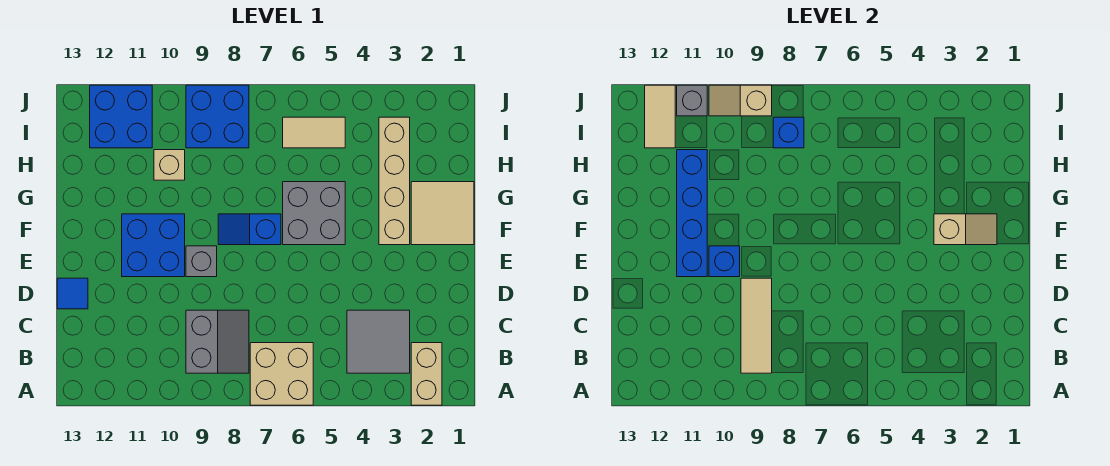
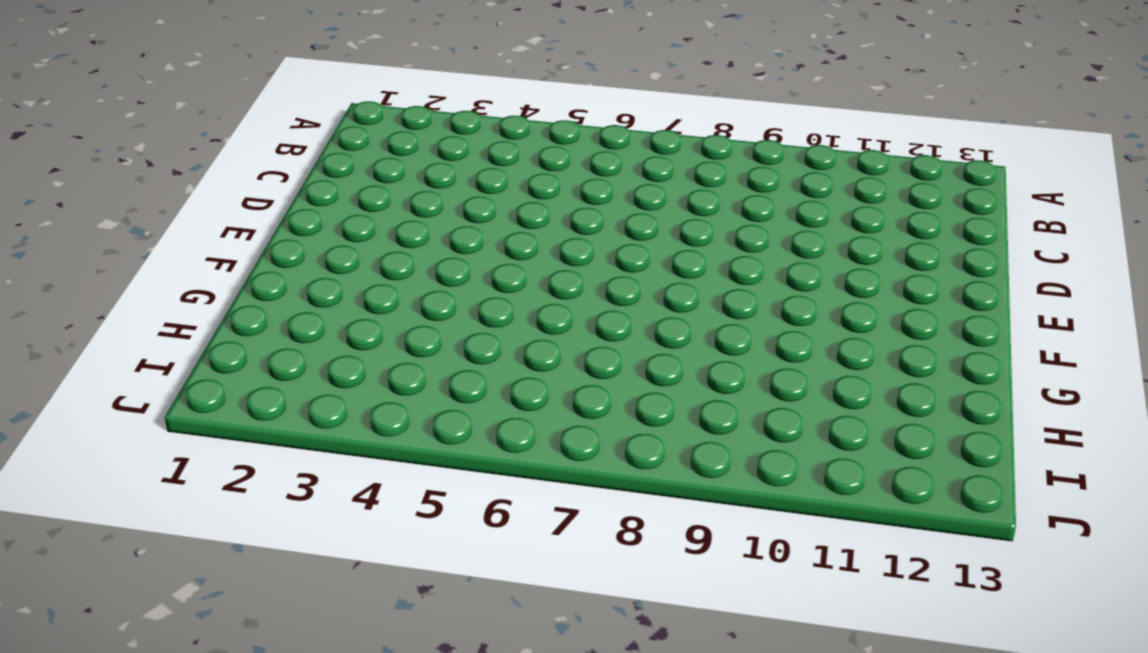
none -> tan 1x2 brick [411,343,442,405]
none -> tan 2x2 brick [250,343,313,405]
none -> grey 2x2 tile [347,310,410,373]

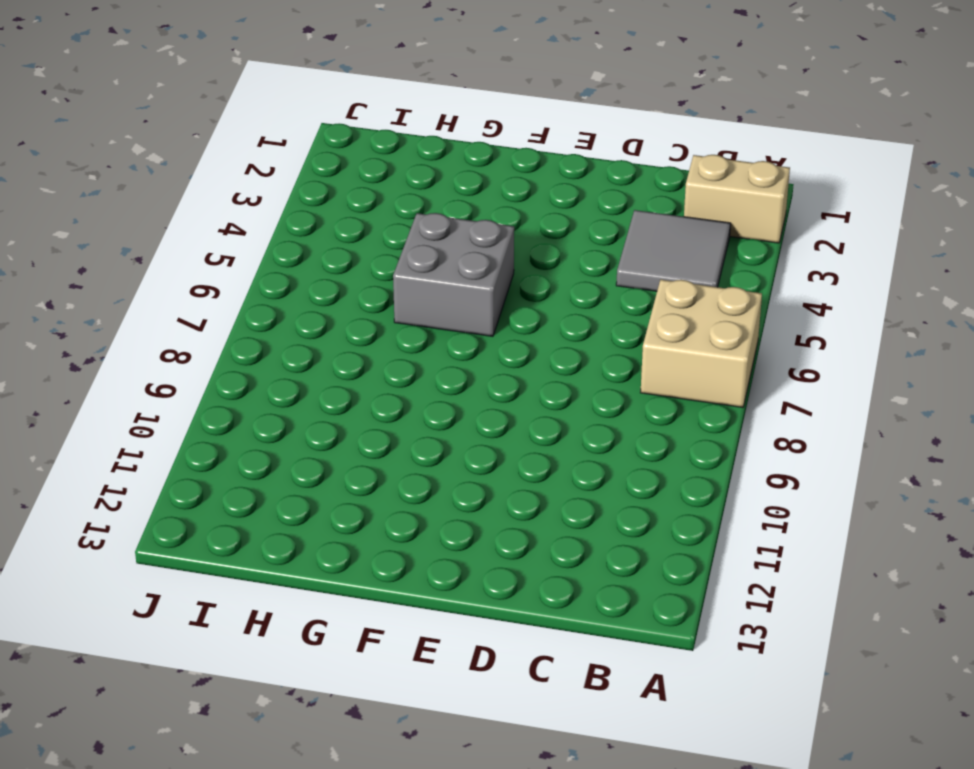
none -> grey 2x2 slope [186,310,249,373]
none -> blue 1x1 tile [57,278,88,309]
none -> grey 1x1 brick [186,246,217,277]

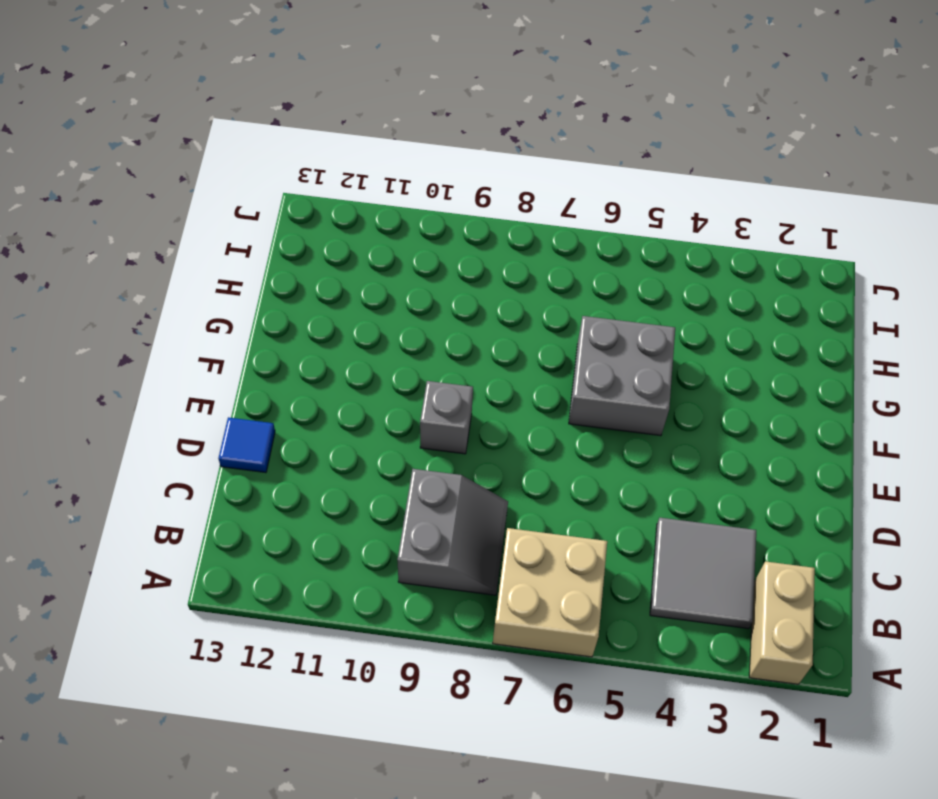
none -> blue 2x2 brick [122,214,185,277]
none -> tan 2x2 tile [411,182,474,245]
none -> tan 1x4 brick [379,117,410,245]

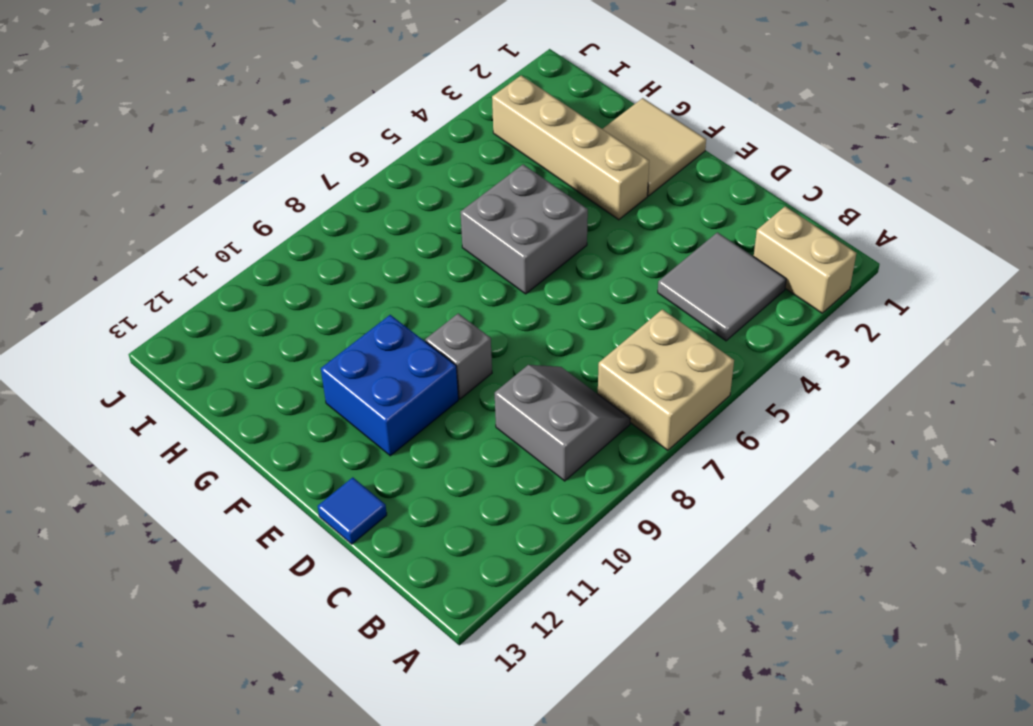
none -> blue 1x2 slope [218,214,281,245]
none -> tan 1x1 brick [154,150,185,180]
none -> tan 1x2 tile [283,117,345,148]

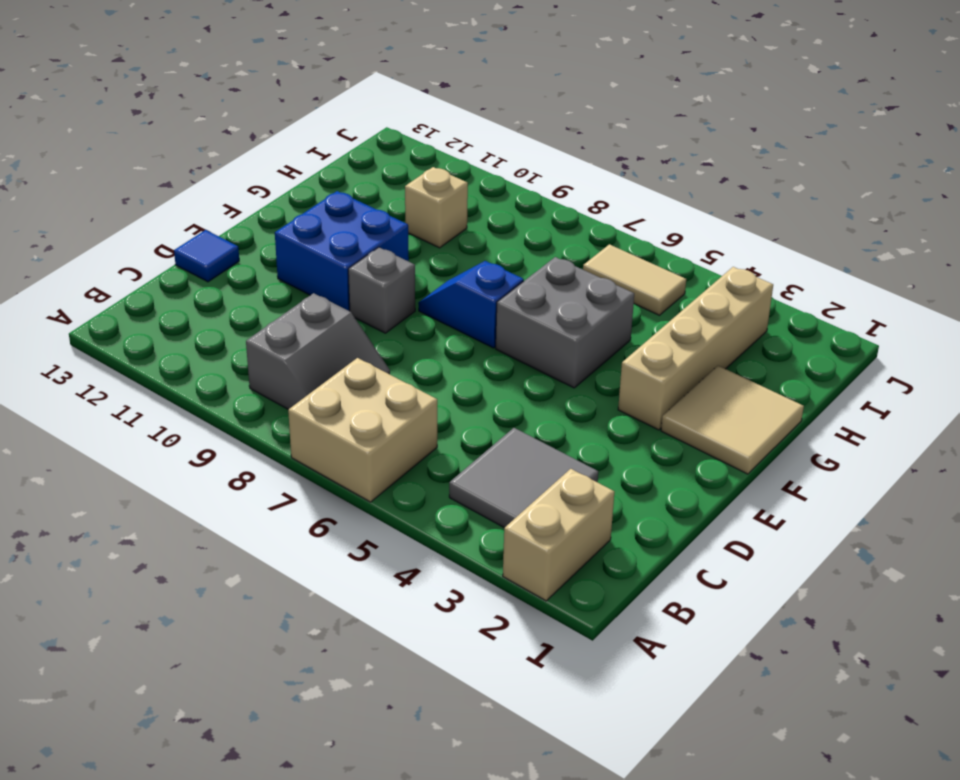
none -> blue 2x2 brick [186,85,249,148]
none -> blue 2x2 brick [90,85,152,148]
none -> tan 1x3 tile [741,278,772,373]

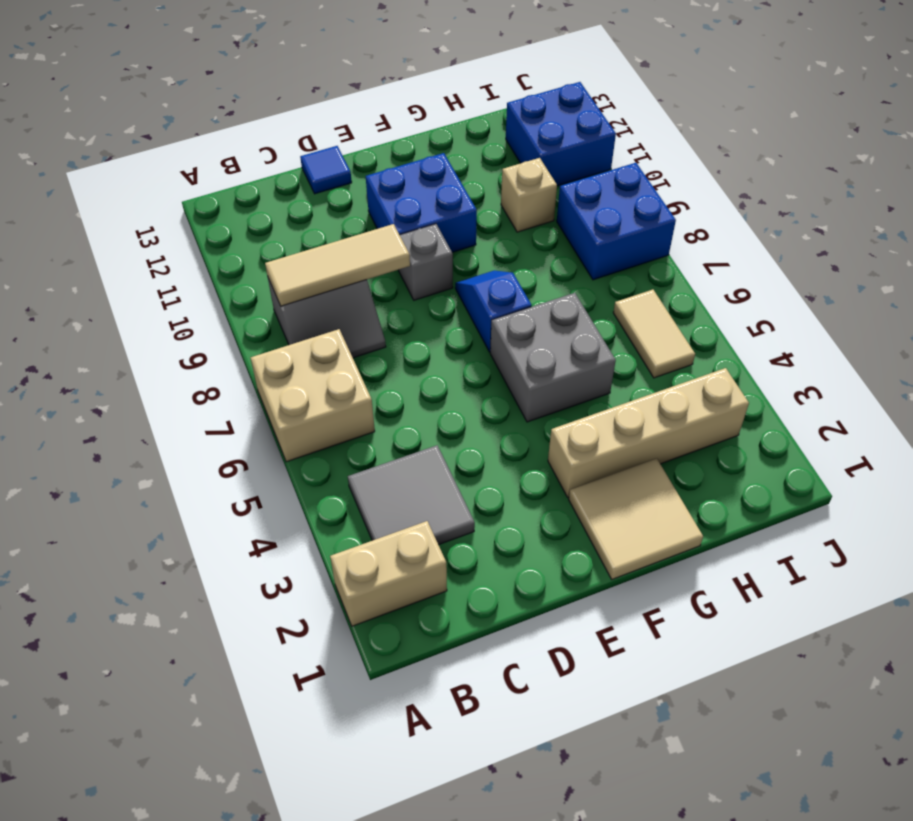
none -> blue 1x1 brick [709,246,740,277]
none -> blue 1x4 brick [677,150,707,277]
none -> tan 1x2 slope [934,214,997,245]

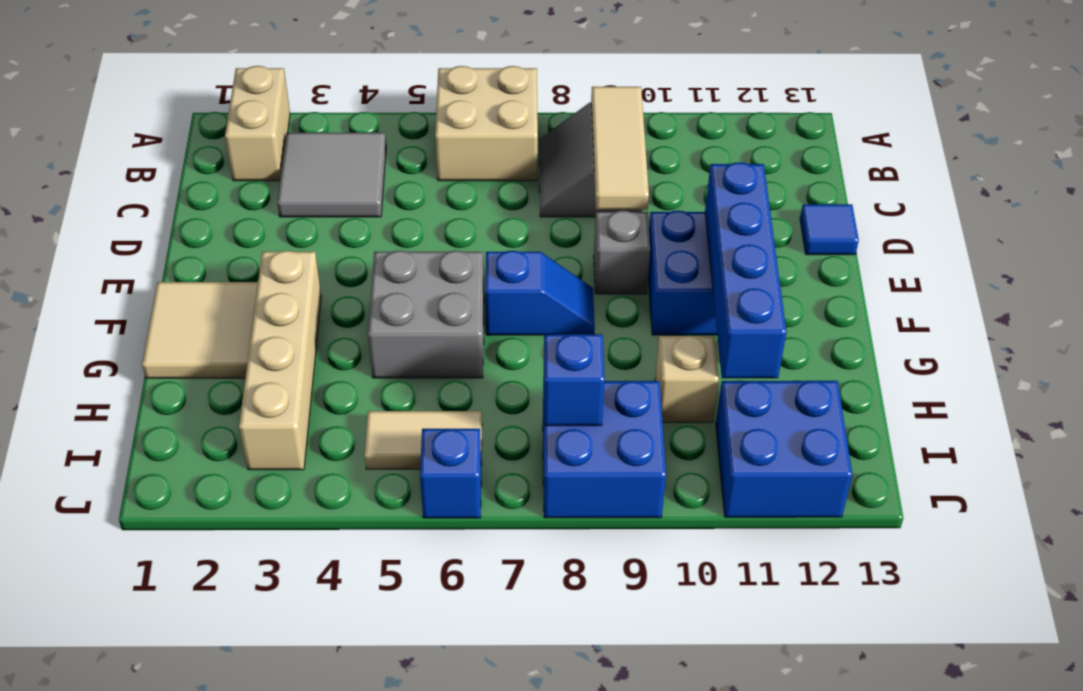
blue 1x1 brick [420,429,481,518] -> blue 1x1 brick moved to [709,246,740,277]
none -> tan 1x2 slope [934,214,997,245]
none -> tan 1x2 tile [645,85,675,148]
none -> tan 1x2 slope [709,85,772,116]

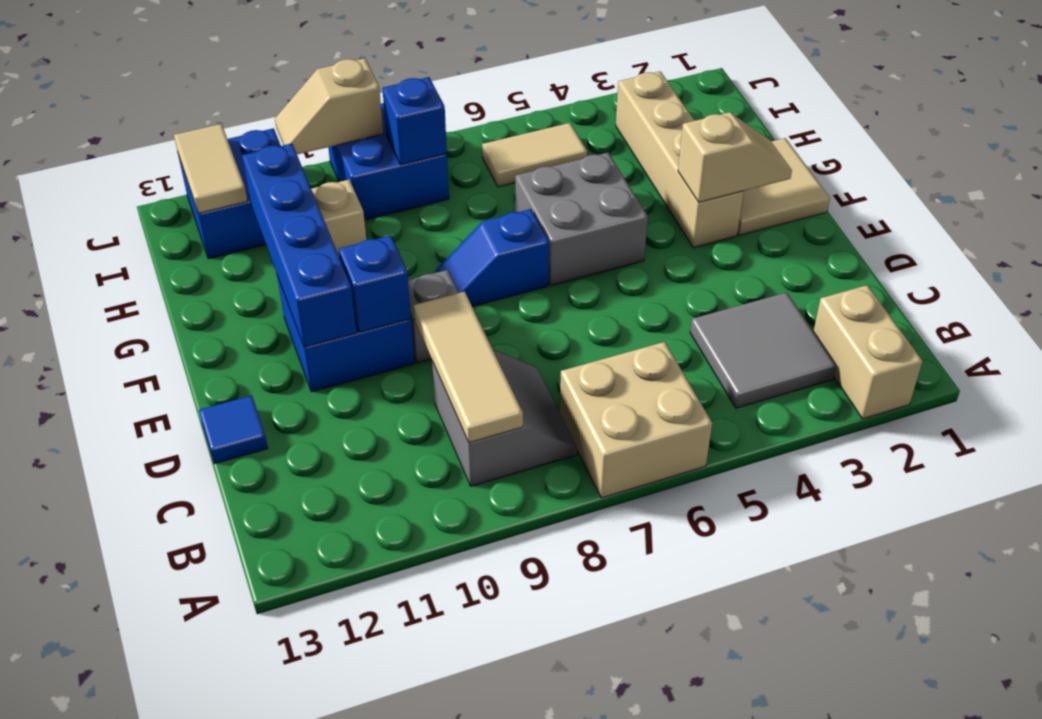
none -> grey 1x1 brick [677,85,707,116]

